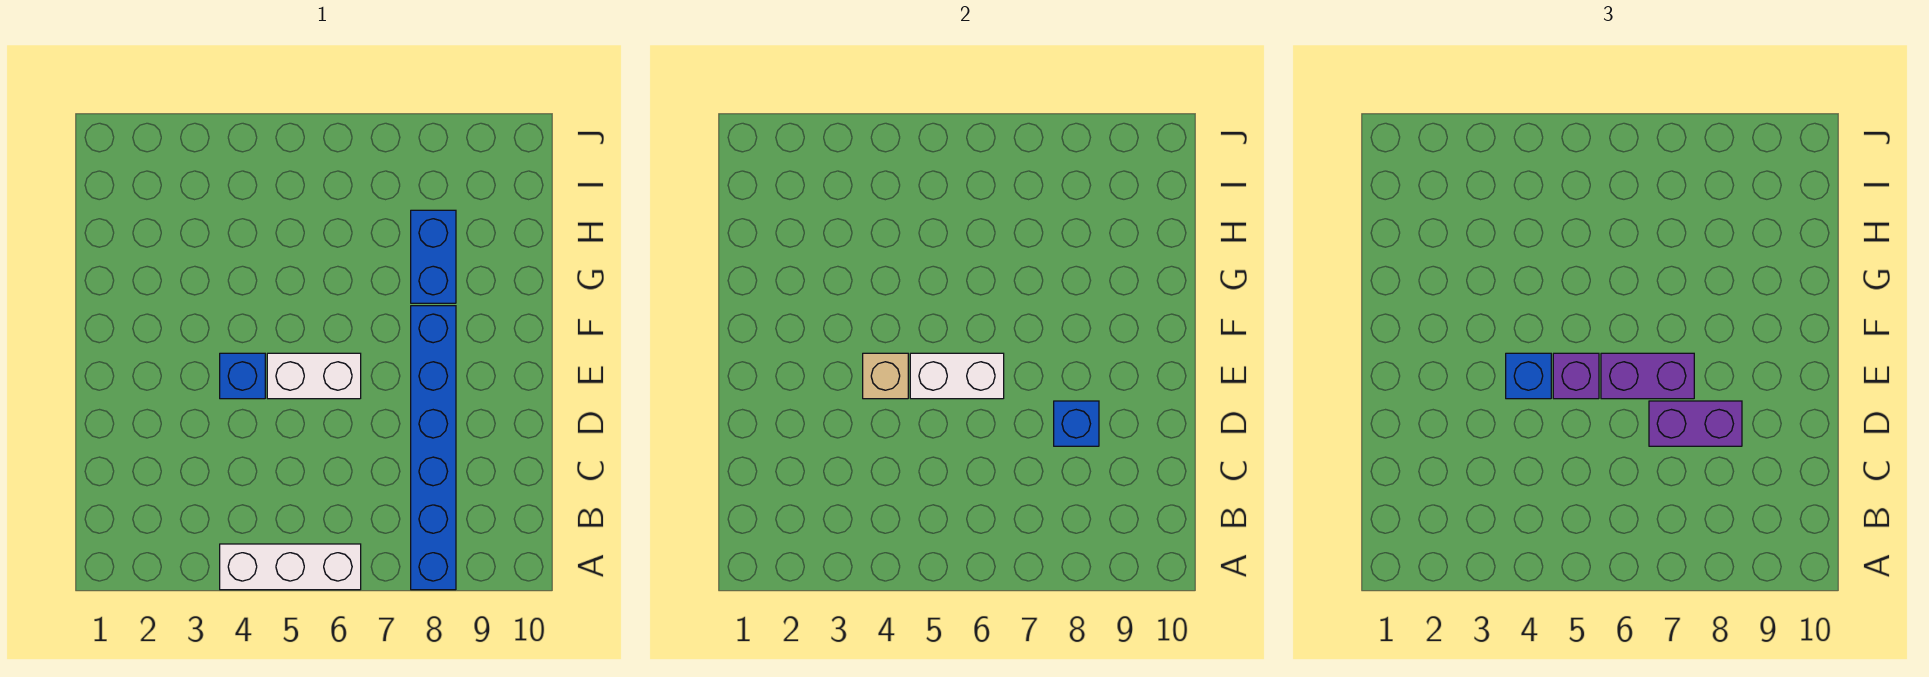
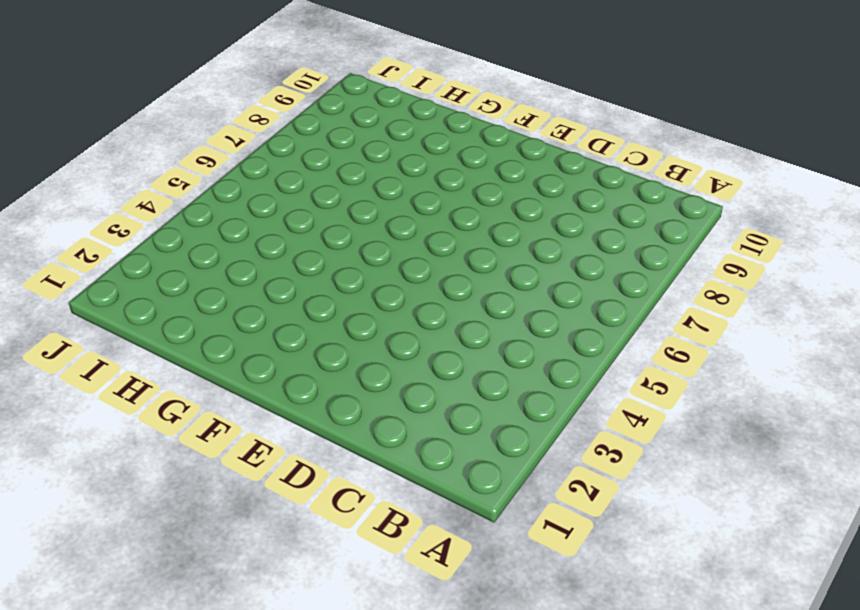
none -> white 1x3 brick [220,544,361,590]
none -> blue 1x6 brick [411,306,456,590]
none -> blue 1x1 brick [220,353,265,399]

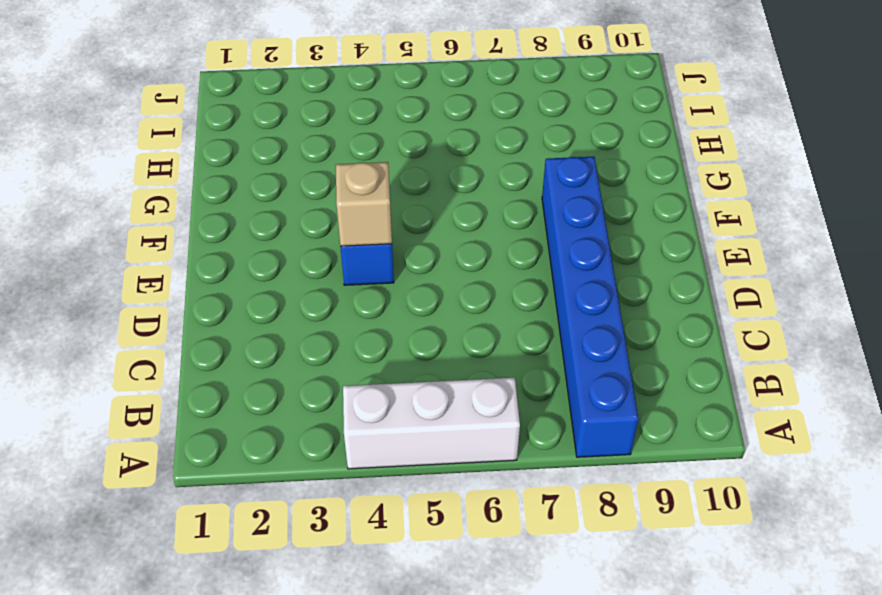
none -> white 1x2 brick [267,353,361,399]
none -> blue 1x2 brick [411,210,456,303]
none -> blue 1x1 brick [1054,401,1099,446]

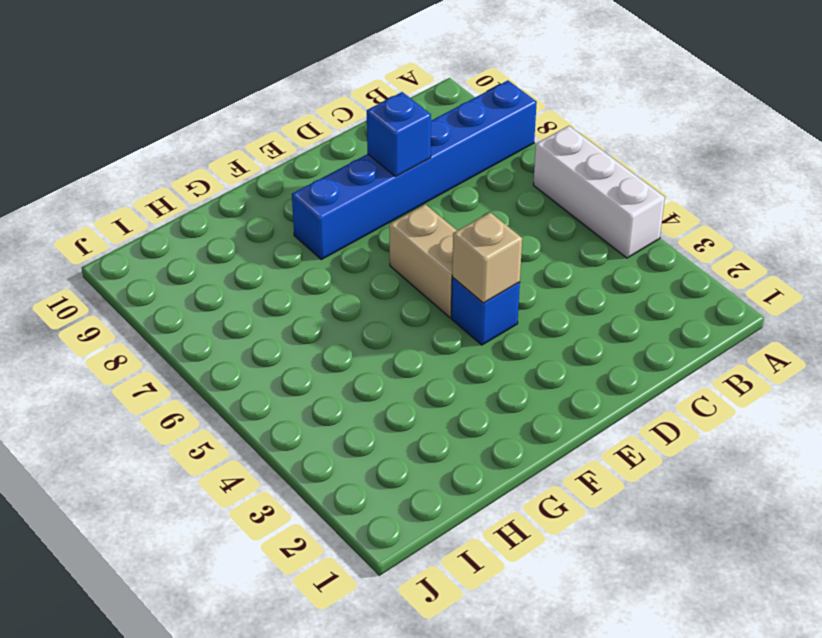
tan 1x2 brick [389,204,457,317] -> white 1x2 brick [267,353,361,399]
none -> blue 1x2 brick [411,210,456,303]
none -> white 1x2 brick [910,353,1004,399]
none -> purple 1x2 brick [1649,401,1742,446]

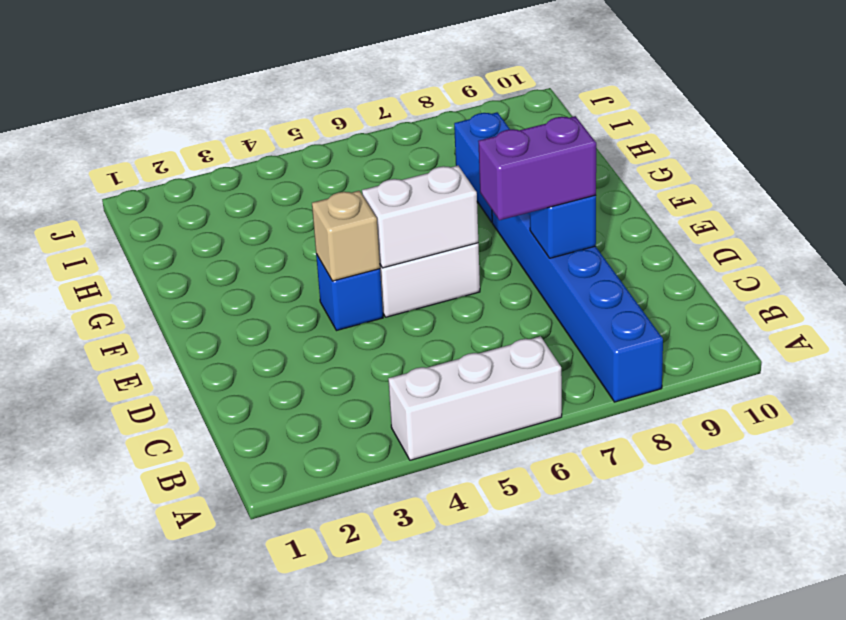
none -> blue 1x1 brick [1506,353,1551,399]
none -> purple 1x1 brick [1553,353,1599,399]
none -> purple 1x2 brick [1601,353,1694,399]

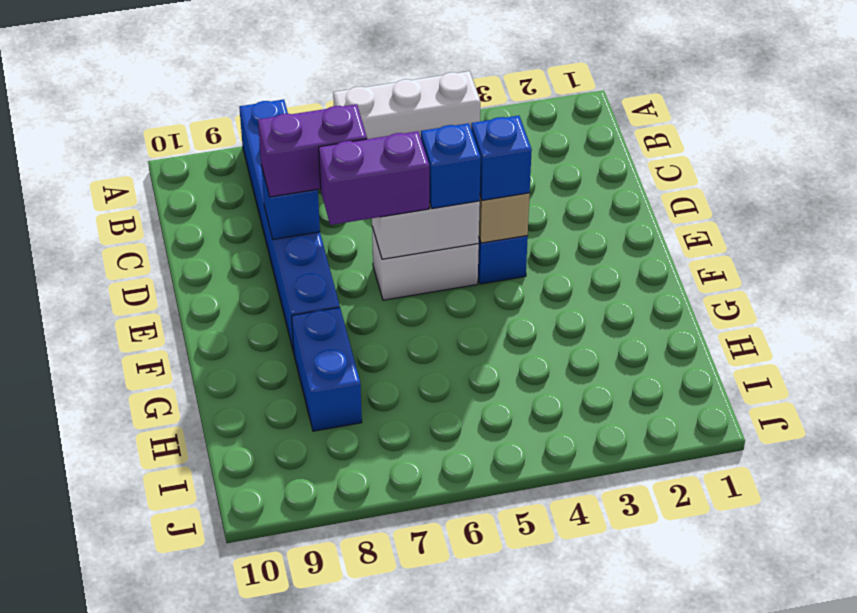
blue 1x1 brick [421,123,481,209] -> purple 1x1 brick [1553,353,1599,399]

